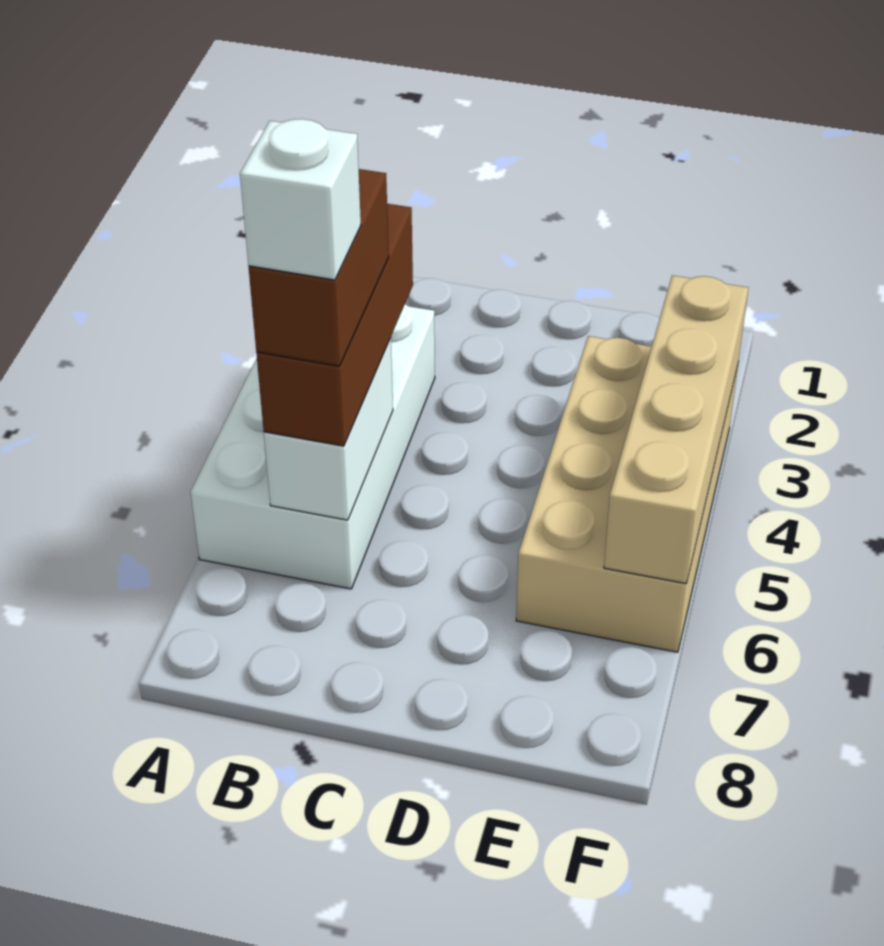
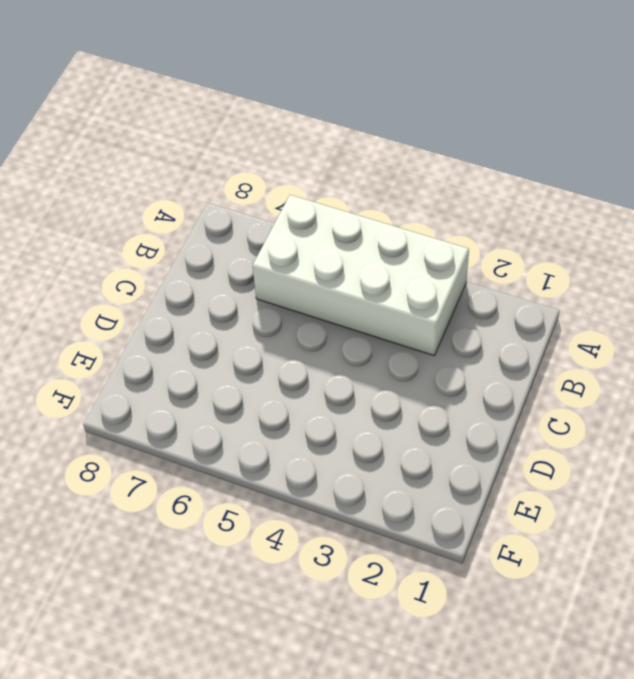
none -> tan 2x4 brick [516,336,738,652]
none -> white 1x2 brick [264,338,393,520]

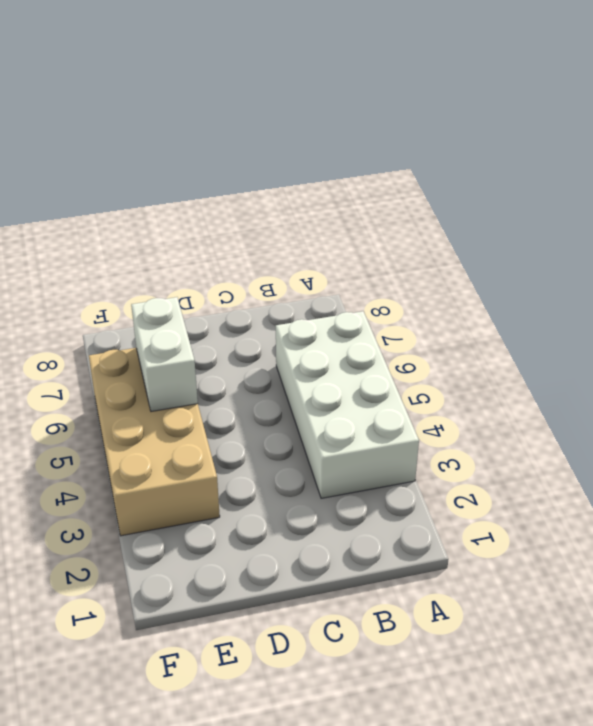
white 1x2 brick [131,297,198,412] -> white 1x2 brick moved to [264,338,393,520]
none -> tan 1x4 brick [604,275,748,584]
none -> brown 1x3 brick [256,204,413,446]

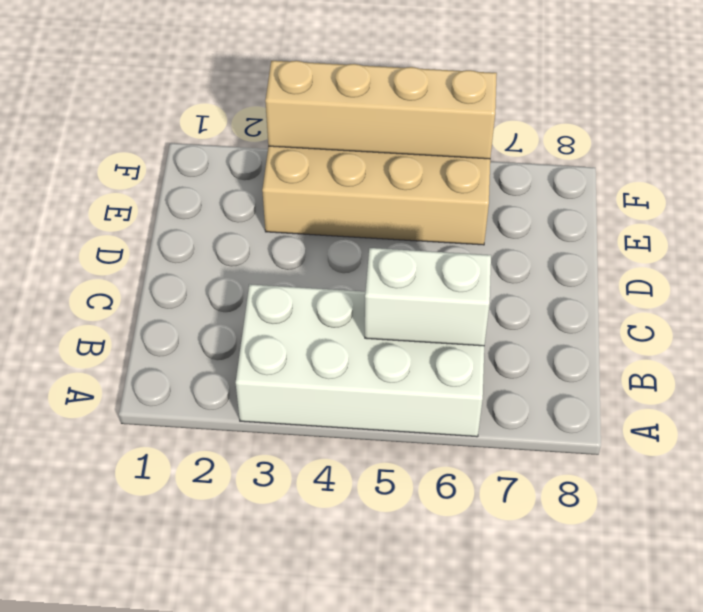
none -> brown 1x3 brick [256,204,413,446]
none -> brown 1x2 brick [249,169,389,366]

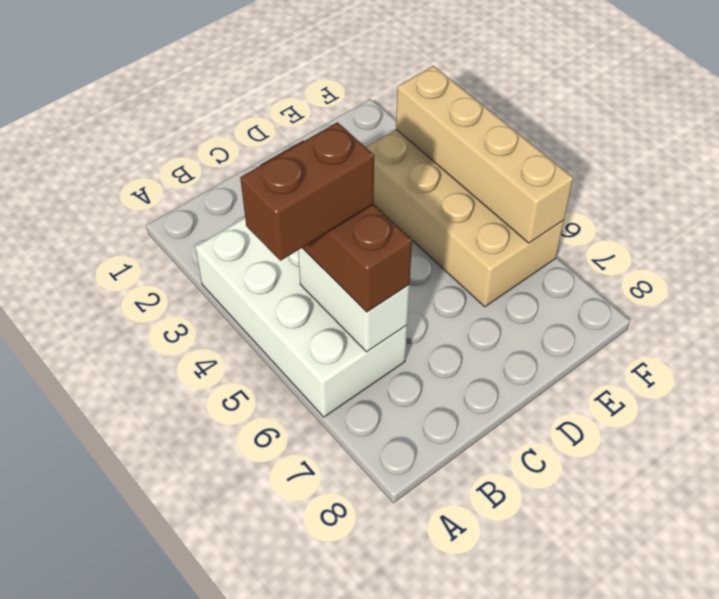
brown 1x2 brick [240,122,374,261] -> brown 1x2 brick turned to [249,169,389,366]
none -> white 1x1 brick [240,119,361,280]

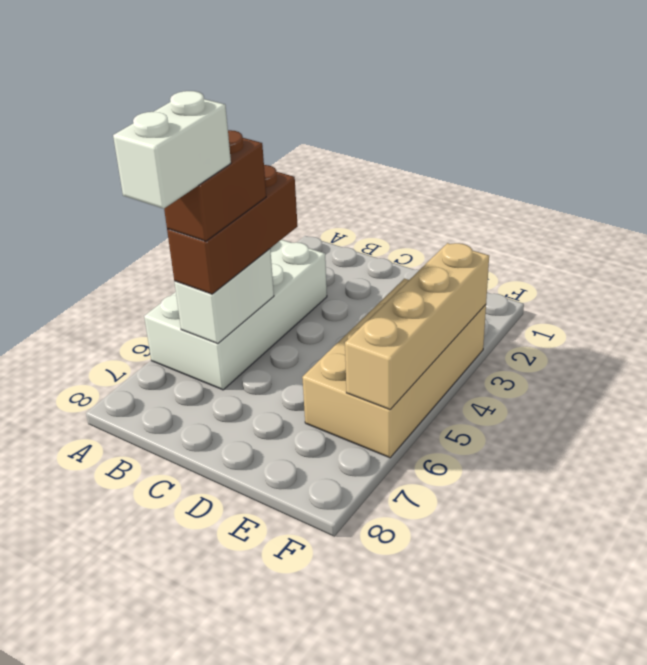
white 1x2 brick [113,91,231,209] -> white 1x1 brick [240,119,361,280]

